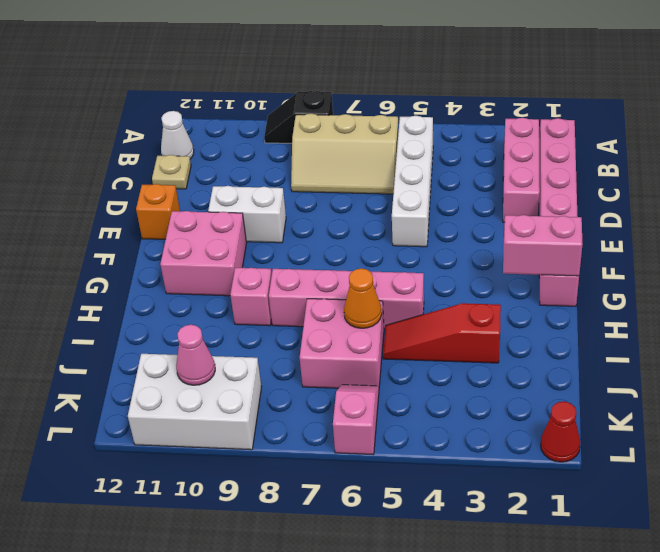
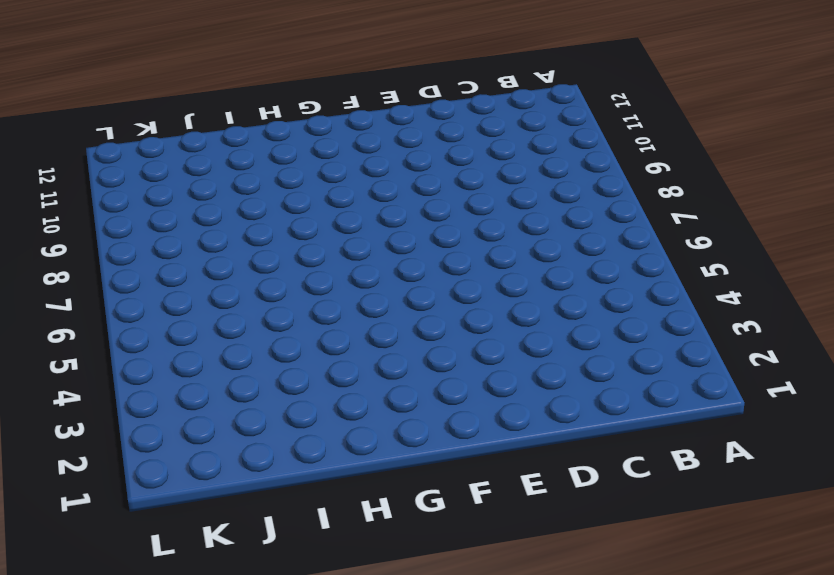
none -> black 1x2 slope [264,90,333,143]
none -> pink 1x6 brick [539,118,579,306]
none -> pink 1x3 brick [503,118,540,222]

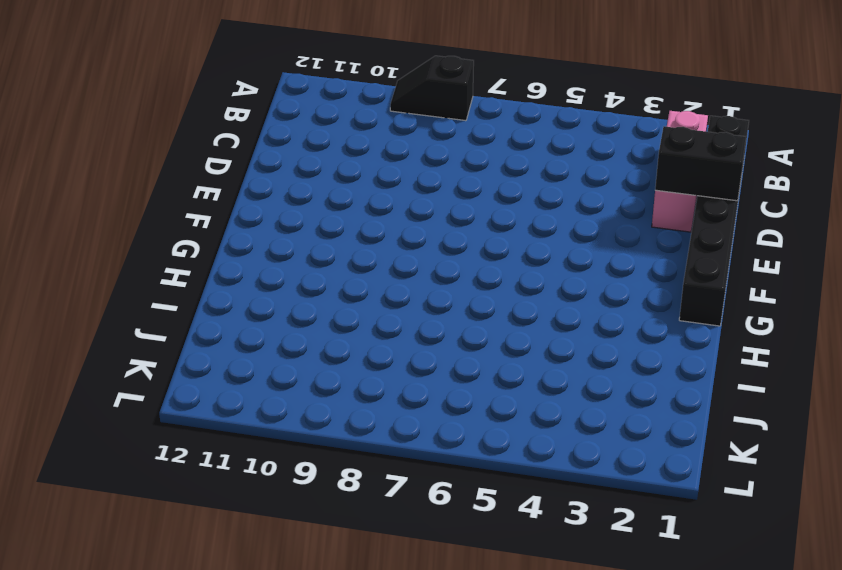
black 1x6 brick [679,116,749,326] -> pink 1x6 brick [539,118,579,306]
black 1x2 brick [655,126,746,201] -> none
none -> white 1x4 brick [392,116,433,247]
none -> tan 2x3 slope [291,114,399,194]
none -> white 1x1 cone [161,111,194,159]

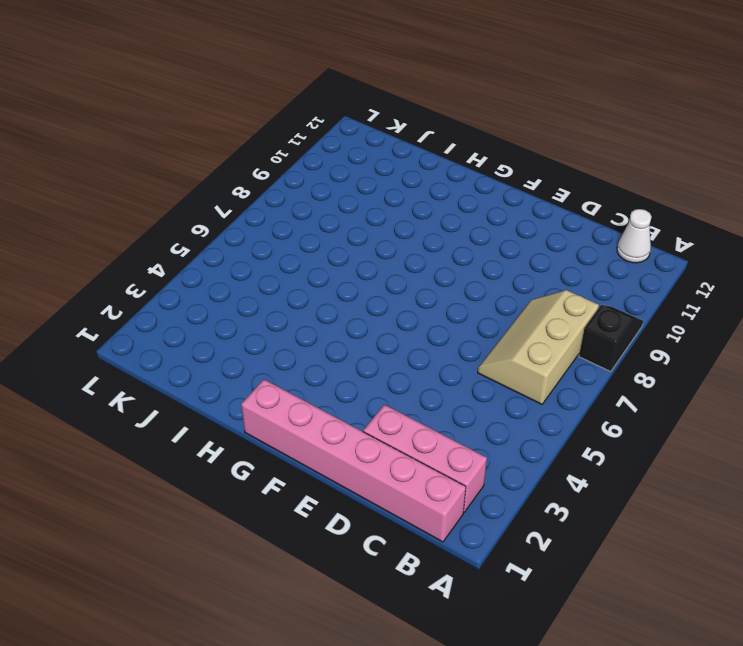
none -> white 1x4 brick [392,116,433,247]
none -> tan 1x1 plate [152,155,191,189]
none -> white 1x2 brick [208,186,286,243]

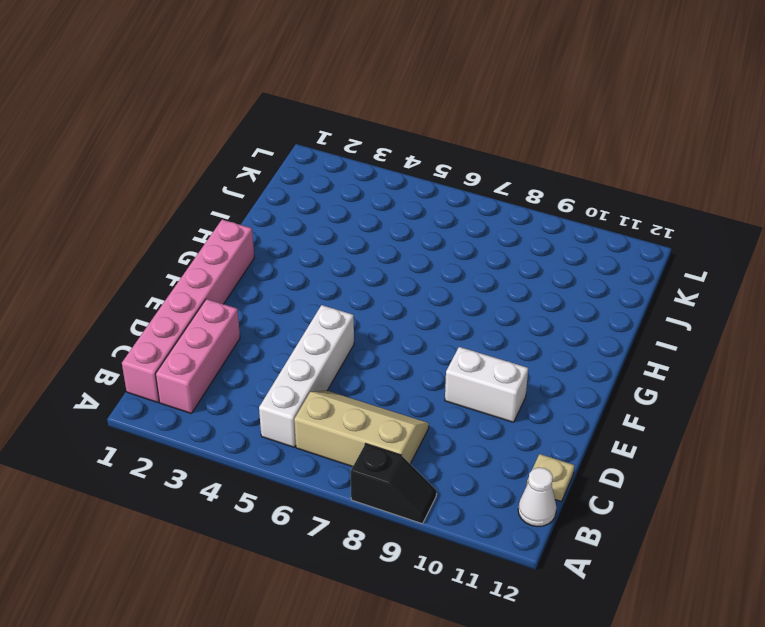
none -> orange 1x1 brick [136,184,180,239]
none -> pink 2x2 brick [160,211,247,296]
none -> pink 1x4 brick [269,269,424,329]

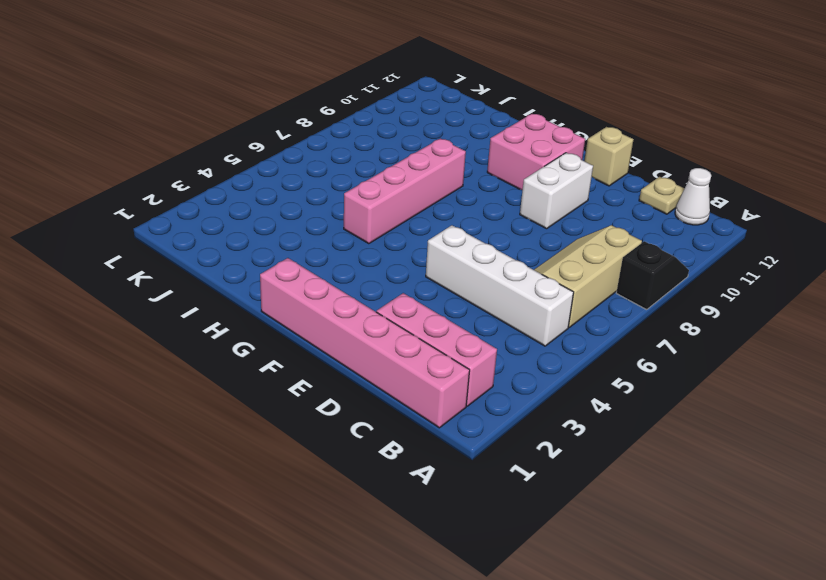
tan 1x1 brick [585,127,634,186] -> orange 1x1 brick [136,184,180,239]
none -> pink 1x1 brick [230,268,272,326]
none -> red 1x3 slope [383,303,501,363]
none -> pink 2x2 brick [300,299,384,388]

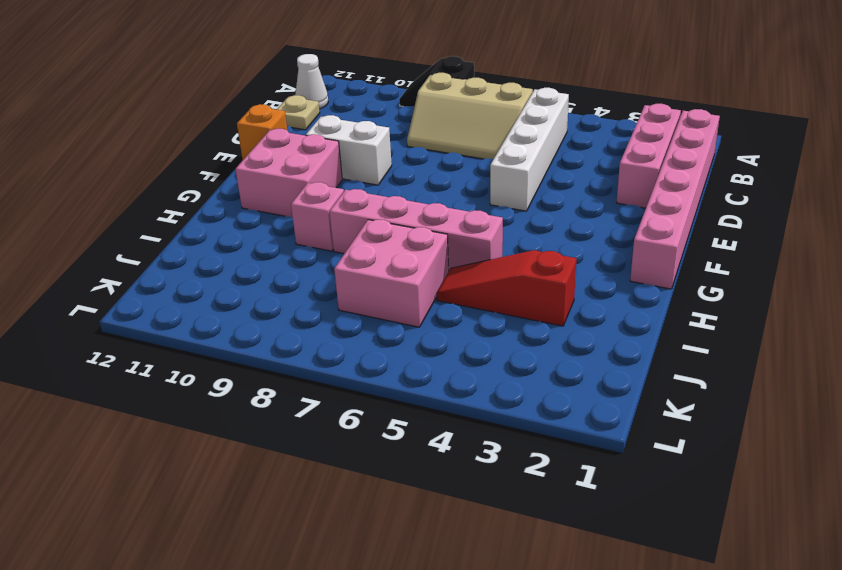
none -> pink 1x2 slope [333,385,379,455]
none -> white 2x3 brick [128,354,261,450]
none -> red 1x1 cone [541,401,580,462]

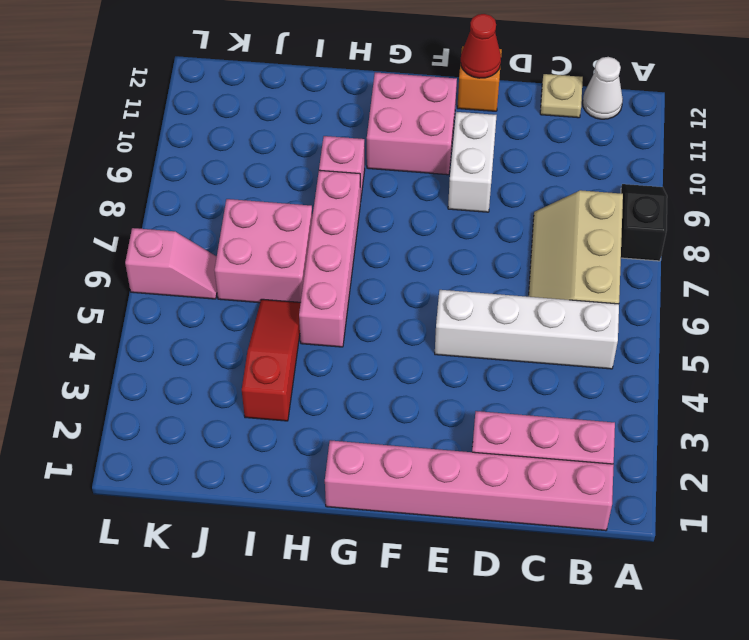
red 1x1 cone [461,14,501,78] -> red 1x1 cone moved to [541,401,580,462]
none -> white 2x3 brick [128,354,261,450]
none -> pink 1x2 brick [503,215,583,276]
none -> orange 1x1 cone [344,268,382,328]

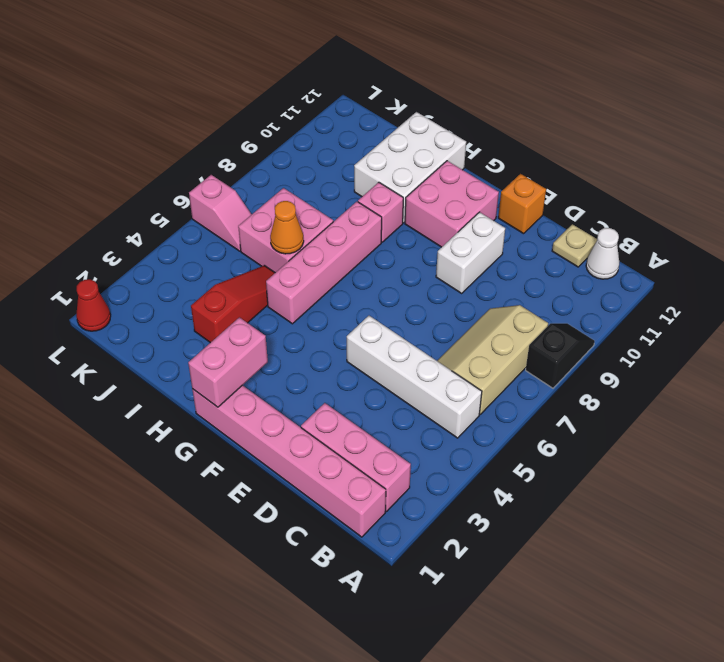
white 2x3 brick [354,112,466,223] -> white 2x3 brick moved to [128,354,261,450]
none -> pink 1x1 cone [176,325,215,385]

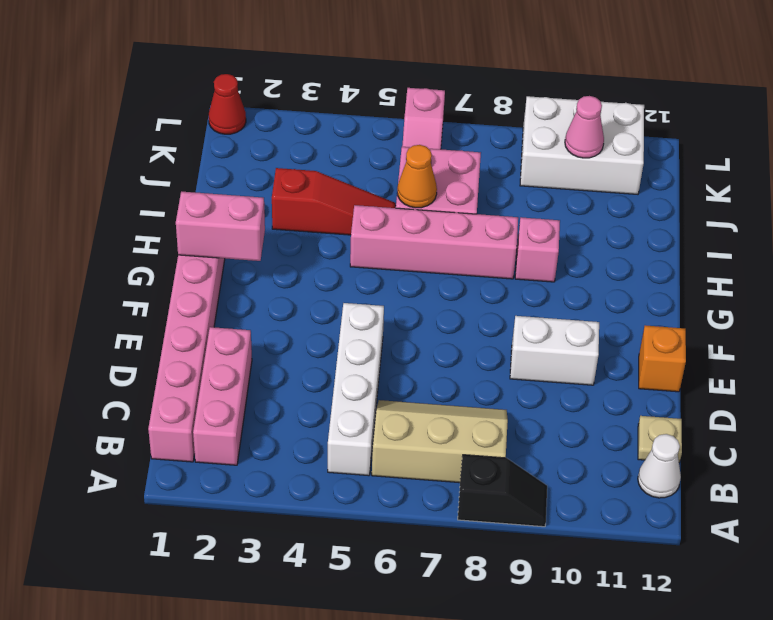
none -> pink 2x2 brick [160,211,247,296]

